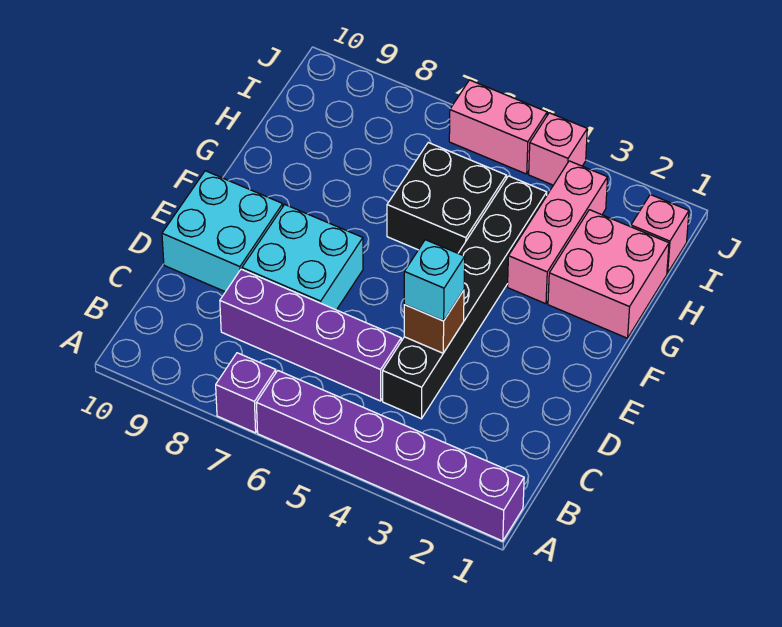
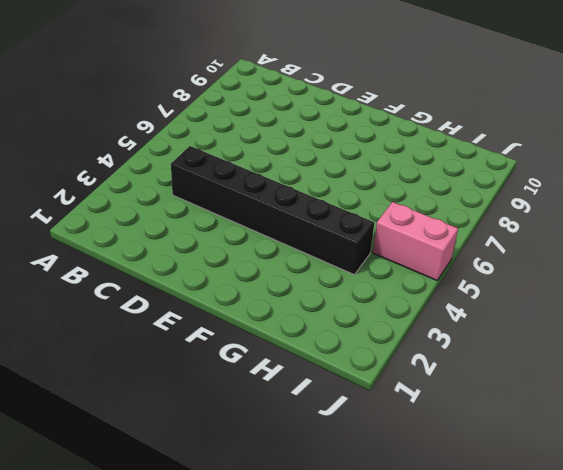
pink 1x2 brick [373,202,458,280] -> pink 1x2 brick turned to [449,80,547,174]
none -> purple 1x6 brick [256,371,524,541]
none -> purple 1x1 brick [216,353,276,433]
none -> purple 1x4 brick [220,269,401,401]

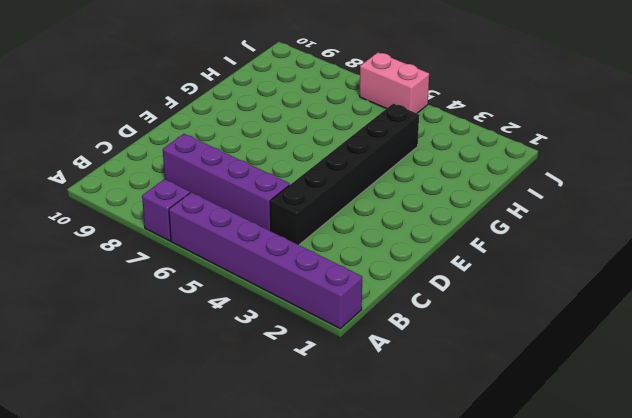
none -> cyan 2x2 brick [242,205,363,310]
none -> cyan 2x2 brick [162,171,283,292]
none -> pink 2x2 brick [548,210,669,338]

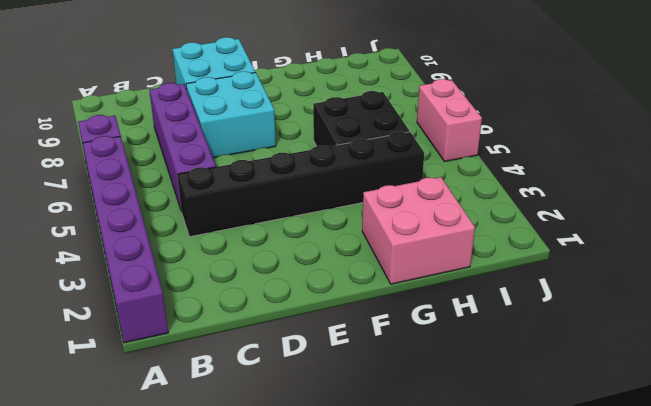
none -> pink 1x3 brick [508,161,608,304]
none -> pink 1x1 brick [631,194,689,273]
none -> pink 1x1 brick [529,113,587,185]

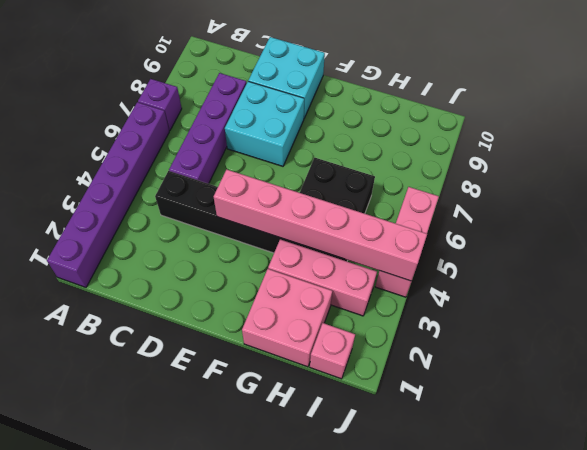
pink 1x6 brick [214,169,427,281] -> none
none -> brown 1x1 brick [404,290,464,353]
none -> cyan 1x1 brick [404,240,465,321]

